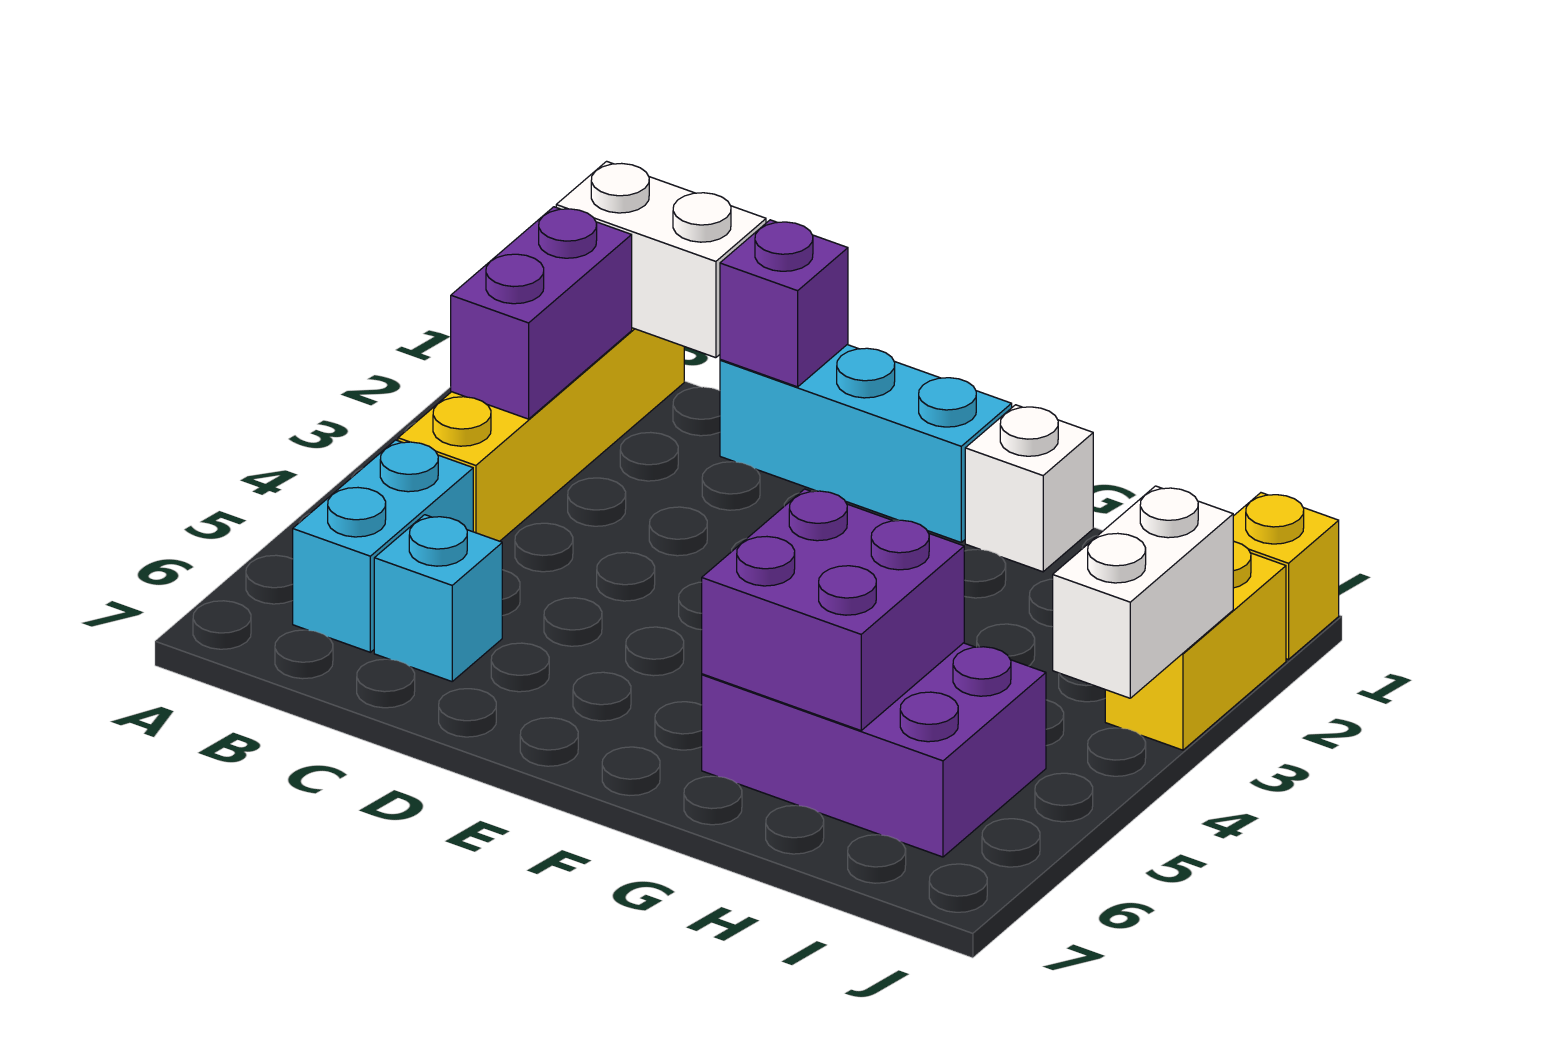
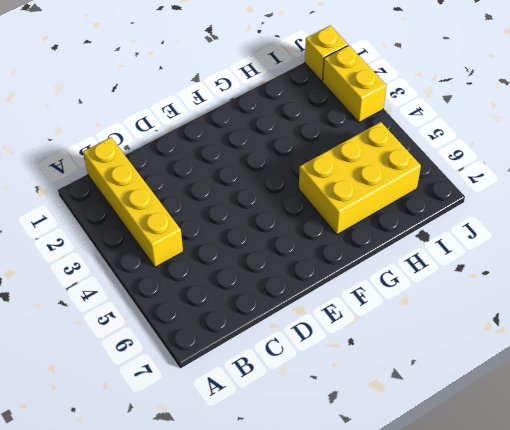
yellow 2x3 brick [299,122,421,234] -> purple 2x3 brick [702,643,1046,857]
none -> cyan 1x2 brick [293,440,473,652]
none -> cyan 1x1 brick [374,515,502,681]
none -> cyan 1x3 brick [720,345,1012,542]

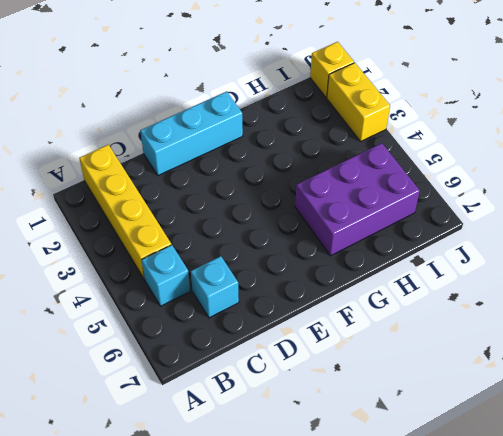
cyan 1x1 brick [142,245,190,306] -> cyan 1x2 brick [293,440,473,652]
none -> white 1x1 brick [965,405,1093,572]
none -> white 1x2 brick [556,161,766,358]
none -> purple 1x2 brick [451,207,632,419]

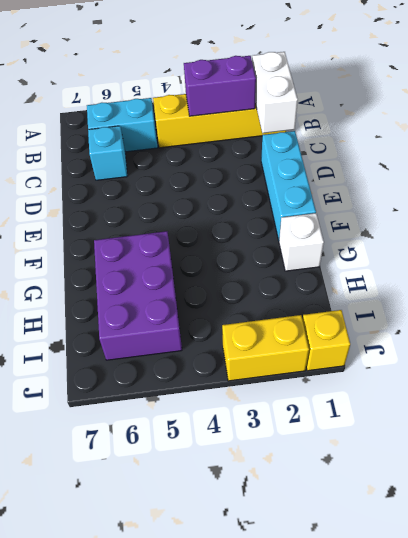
none -> purple 1x1 brick [720,220,848,387]
none -> purple 2x2 brick [702,489,964,730]
none -> white 1x2 brick [1053,486,1233,698]

